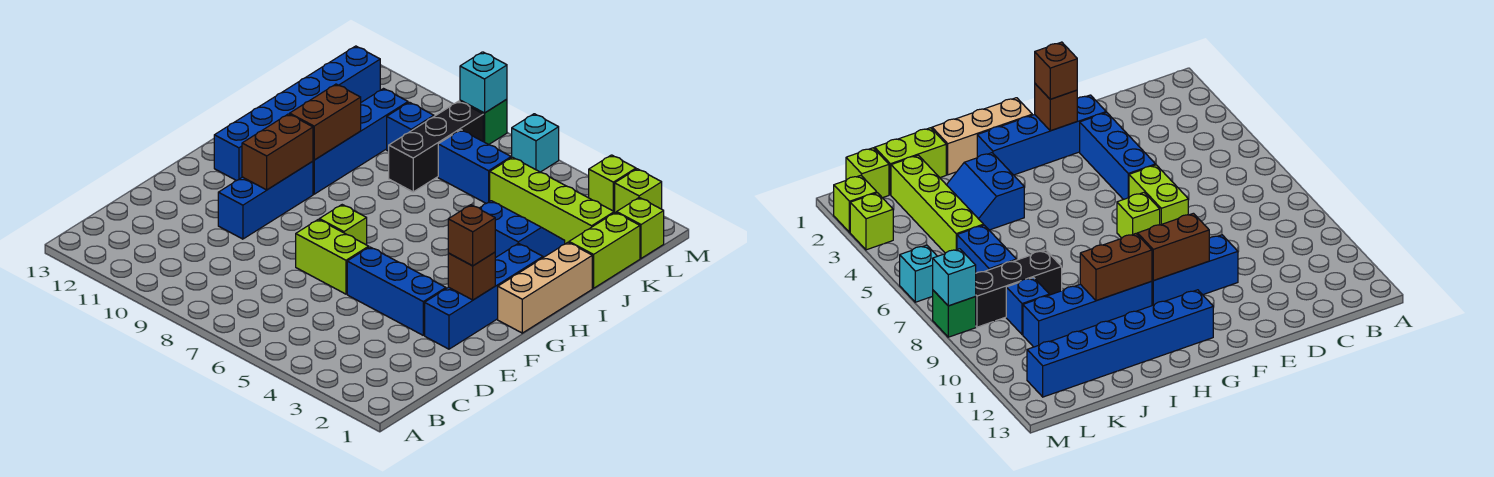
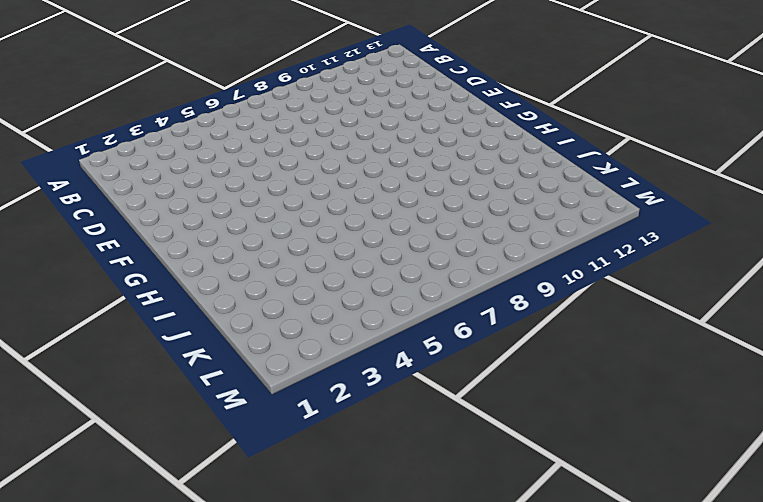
none -> blue 1x4 brick [425,243,543,349]
none -> blue 1x3 brick [347,247,446,335]
none -> lime 1x2 brick [296,219,369,294]

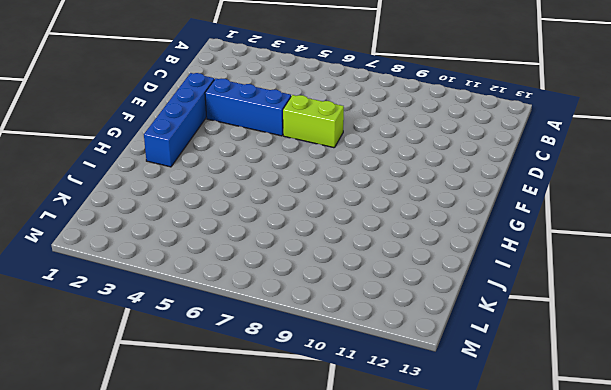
none -> blue 1x3 brick [218,161,313,239]
none -> lime 1x1 brick [319,205,367,245]
none -> tan 1x3 brick [498,242,592,333]

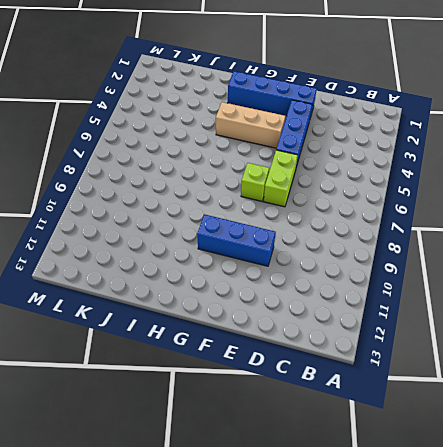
tan 1x3 brick [216,102,285,148] -> tan 1x3 brick moved to [498,242,592,333]
none -> blue 1x6 brick [214,46,380,181]
none -> blue 1x4 brick [313,89,408,194]
none -> blue 2x2 slope [480,201,565,258]

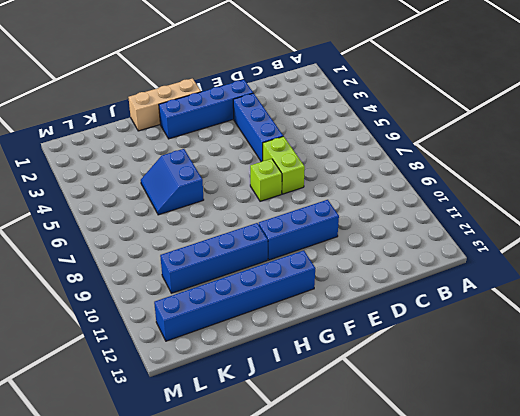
blue 2x2 slope [141,149,204,215] -> blue 2x2 slope moved to [480,201,565,258]
none -> lime 1x2 brick [569,212,640,288]
none -> black 1x3 brick [389,101,483,192]
none -> lime 1x4 brick [490,157,614,244]

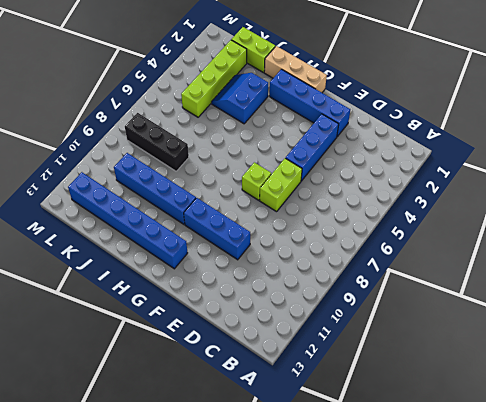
none -> blue 1x2 brick [438,130,511,203]
none -> blue 1x1 brick [387,102,434,151]
none -> lime 1x1 brick [617,198,664,258]

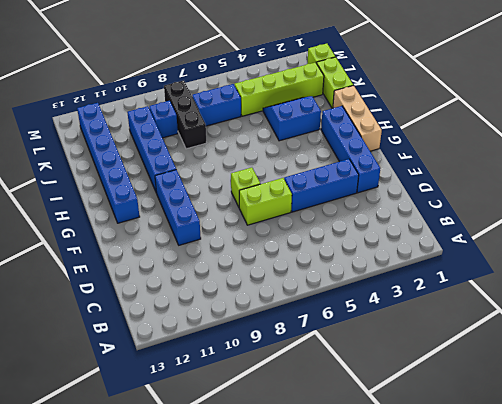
none -> lime 1x1 brick [615,169,662,213]
none -> lime 1x1 brick [589,155,636,213]
none -> cyan 1x1 brick [512,114,559,172]

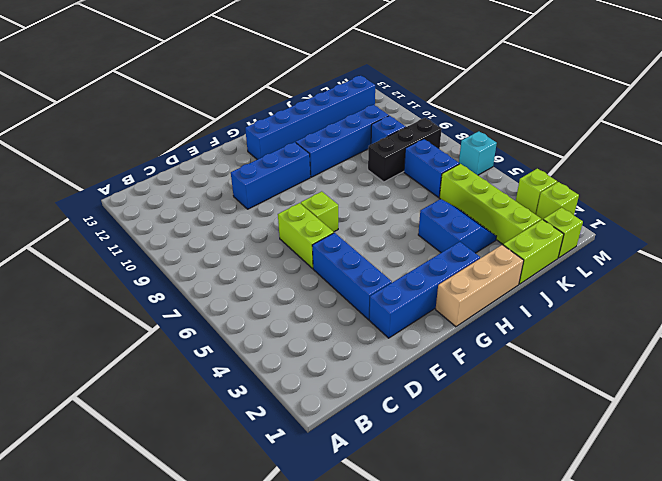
none -> green 1x1 brick [460,99,507,144]
none -> brown 1x1 brick [448,252,495,300]
none -> brown 1x2 brick [242,114,313,190]

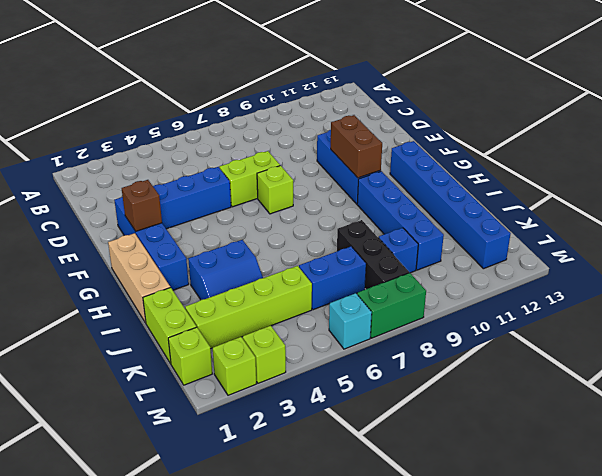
green 1x2 brick [357,273,426,338] -> green 1x1 brick [460,99,507,144]
none -> brown 1x2 brick [290,84,361,160]
none -> cyan 1x1 brick [460,52,507,113]
none -> brown 1x1 brick [448,205,495,266]

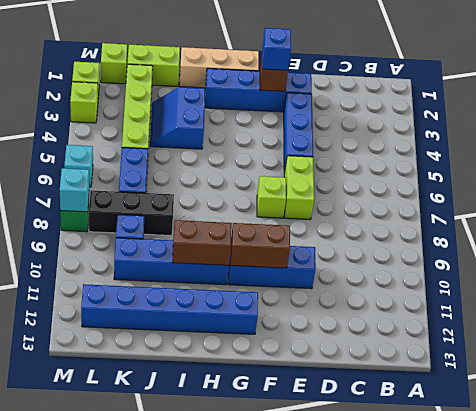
blue 1x1 brick [262,28,291,70] -> brown 1x1 brick [448,205,495,266]

